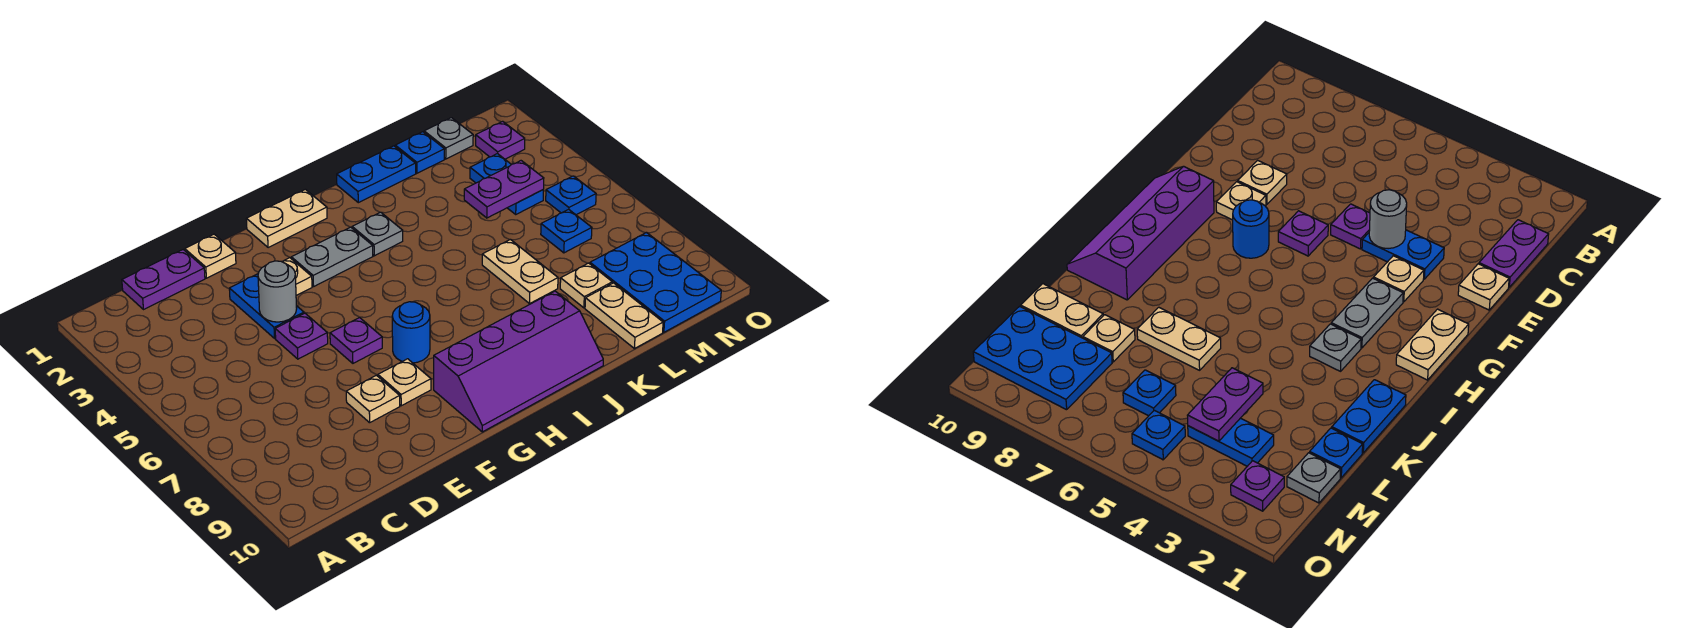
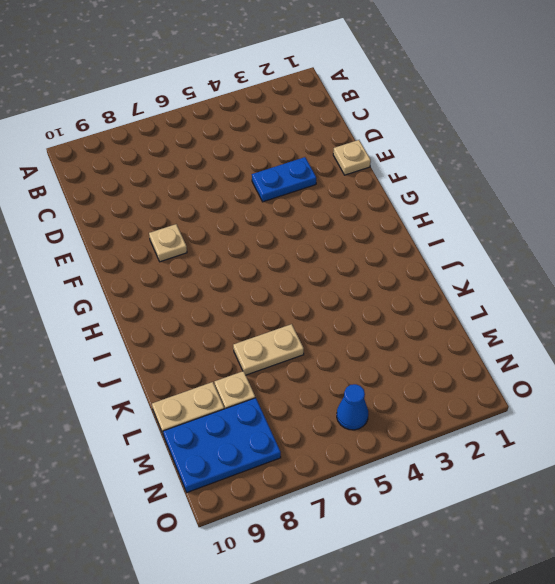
blue 1x1 cone [337,384,368,430] -> blue 1x1 plate [546,176,596,215]
none -> purple 1x2 plate [122,250,205,309]
none -> purple 1x1 plate [275,313,328,359]
none -> tan 1x1 plate [346,375,400,423]

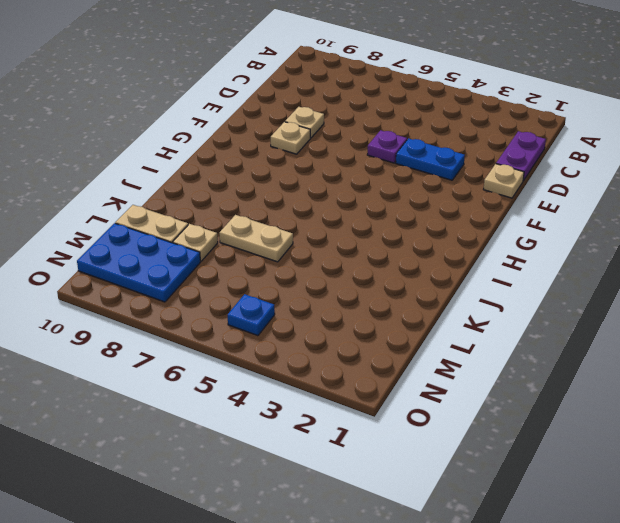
none -> tan 1x1 plate [282,258,312,296]
none -> purple 1x1 plate [330,318,382,363]
none -> tan 1x2 plate [246,189,327,248]

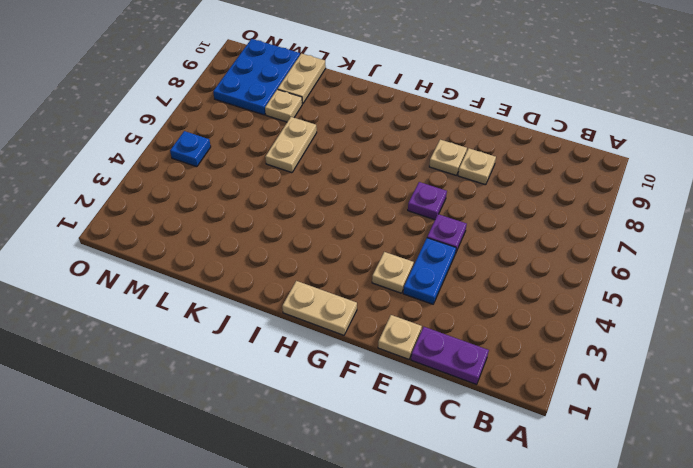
none -> grey 1x2 plate [291,227,373,287]
none -> blue 1x1 round brick [392,302,430,363]
none -> purple 2x4 slope [434,291,603,432]

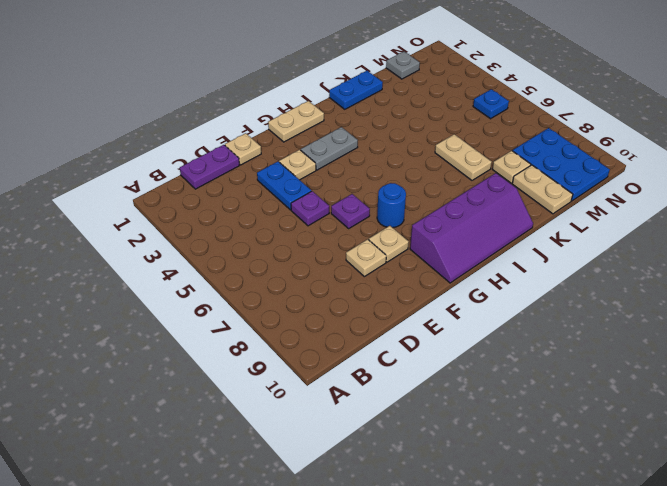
none -> grey 1x1 plate [352,212,403,256]
none -> blue 1x1 plate [395,132,444,173]
none -> blue 1x2 plate [470,154,543,214]

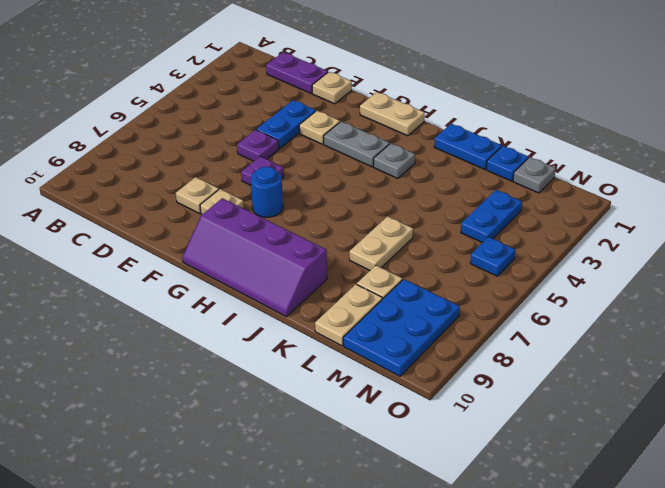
none -> blue 1x1 plate [541,209,592,253]
none -> purple 1x1 plate [476,121,525,159]
none -> grey 1x1 round brick [258,261,297,322]

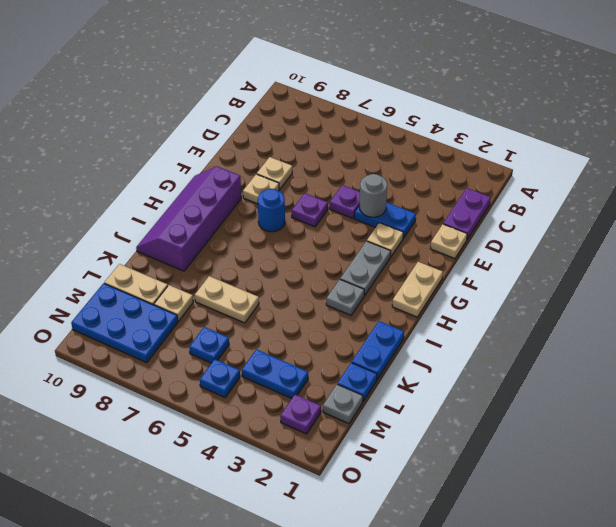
none -> purple 1x2 plate [464,161,544,218]

